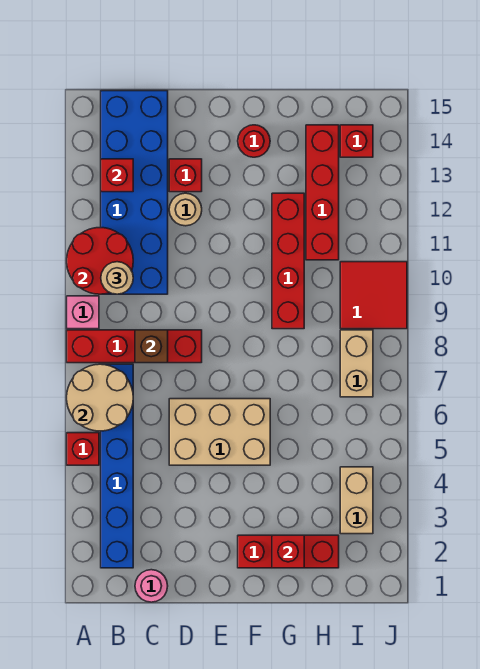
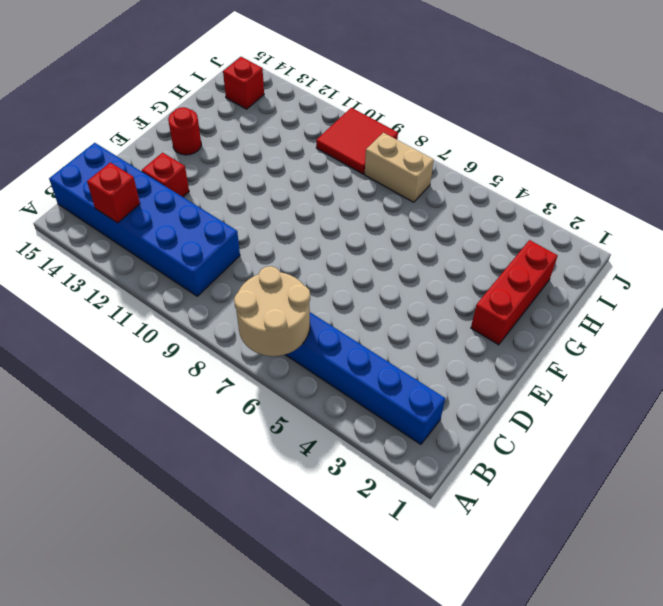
none -> red 1x1 brick [67,433,99,465]
none -> red 1x4 brick [67,330,202,363]
none -> pink 1x1 brick [67,296,99,329]

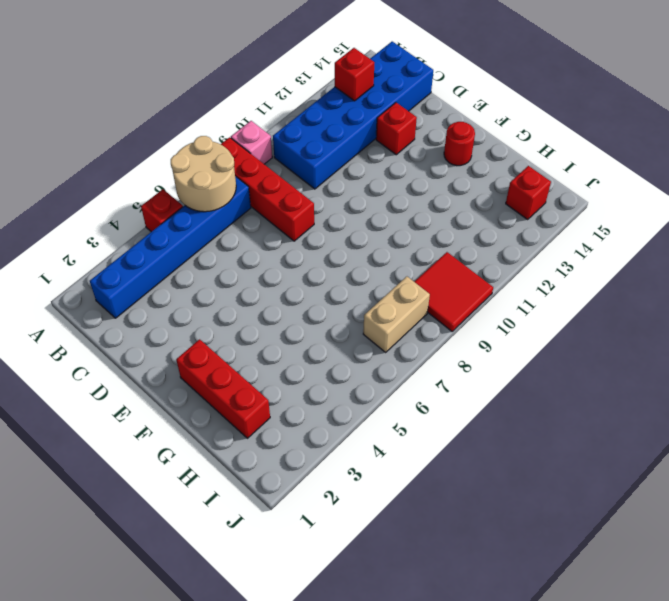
none -> pink 1x1 round brick [135,570,168,602]
none -> tan 2x3 brick [169,399,270,465]
none -> tan 1x1 round brick [169,193,202,226]

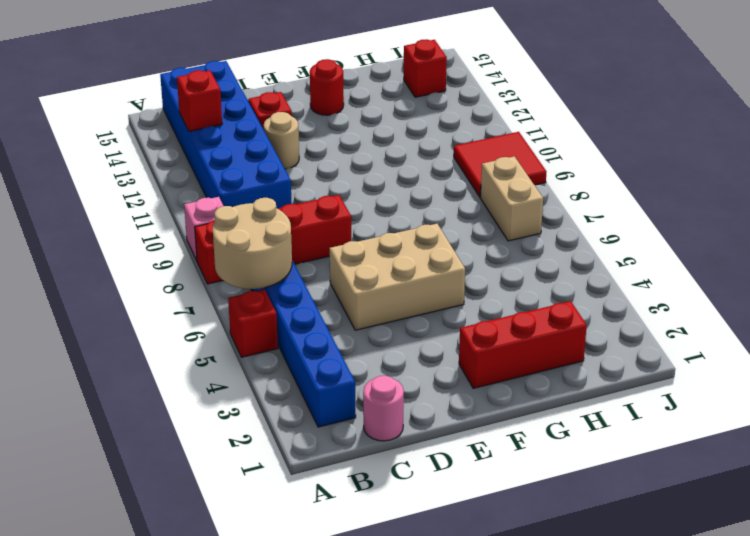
none -> red 1x4 brick [272,193,304,329]
none -> red 1x4 brick [306,125,339,260]
none -> tan 1x2 brick [340,467,373,534]

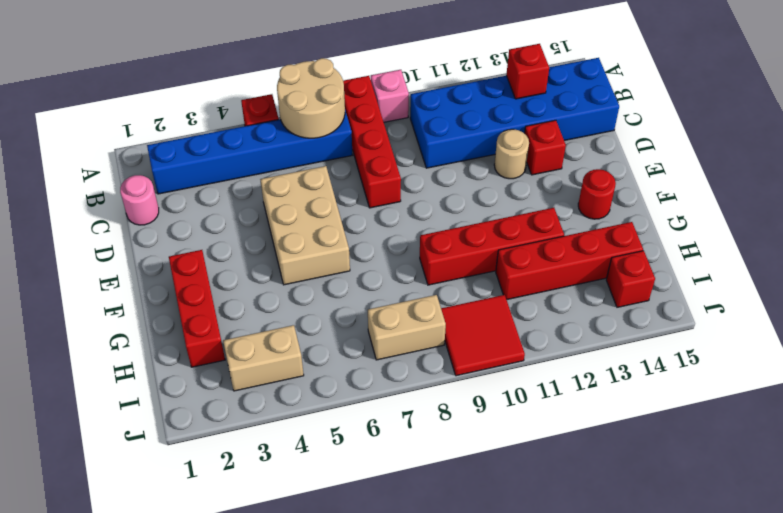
none -> red 2x2 round brick [67,228,133,294]
none -> brown 1x1 brick [135,330,168,363]
none -> red 1x1 brick [272,535,304,568]

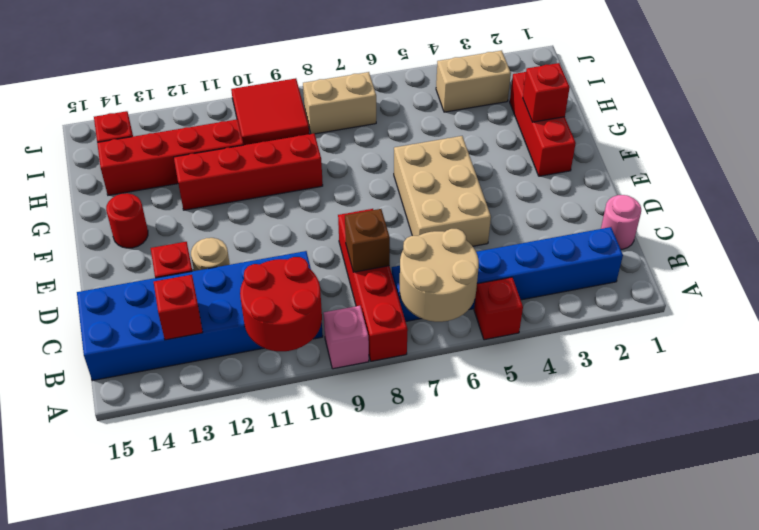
none -> tan 1x1 round brick [101,262,133,294]

